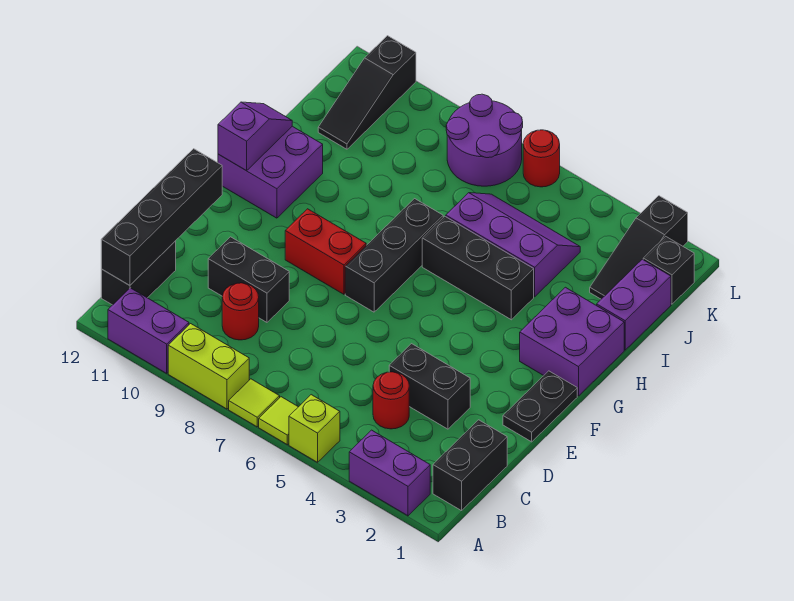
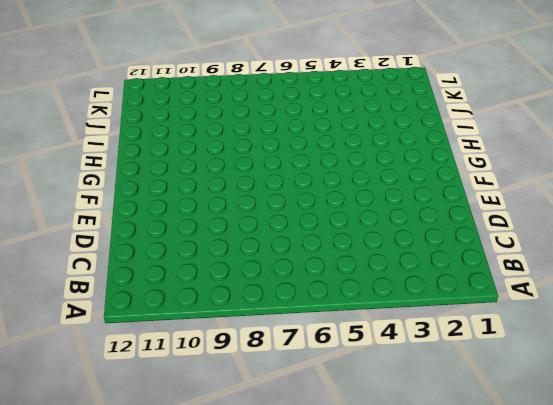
none -> purple 1x2 brick [349,430,430,516]
none -> lime 1x1 brick [289,395,340,462]
none -> lime 1x1 tile [259,397,298,445]

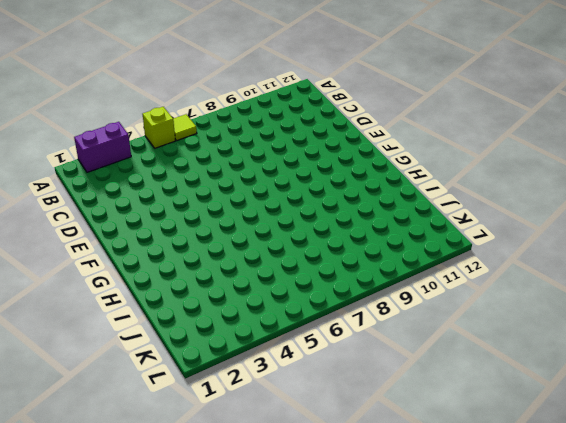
none -> lime 1x1 tile [229,379,280,427]
none -> lime 1x2 brick [168,324,249,409]
none -> purple 1x2 brick [108,288,189,373]

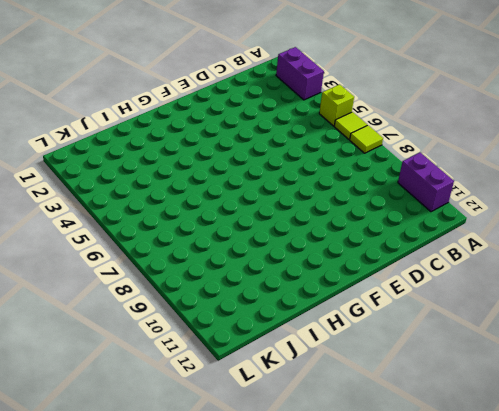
none -> lime 1x2 brick [168,324,249,409]
none -> black 1x2 brick [433,420,507,511]
none -> black 1x2 brick [101,241,176,305]

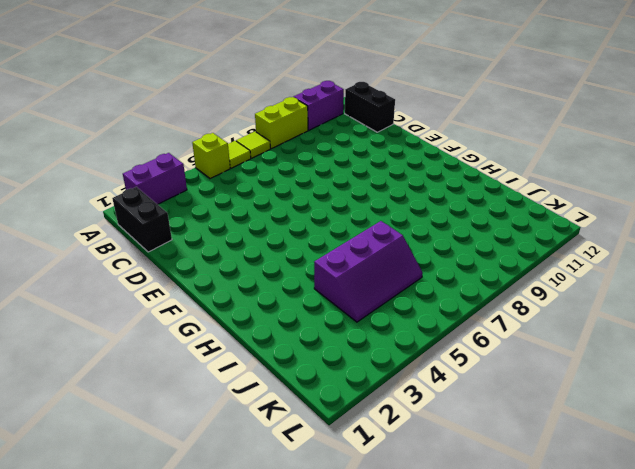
none -> red 1x1 round brick [373,372,409,429]
none -> red 1x1 round brick [222,283,259,340]
none -> black 1x2 brick [389,344,470,429]

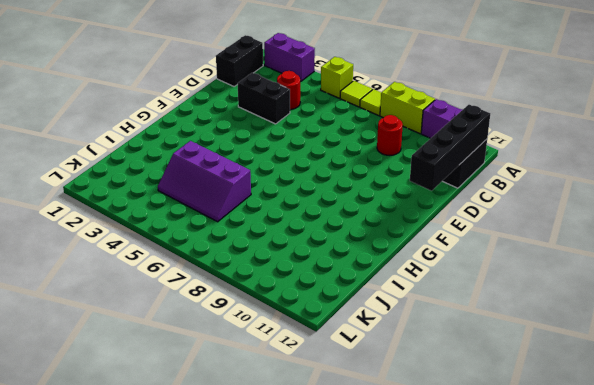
none -> black 1x2 brick [208,237,289,322]
none -> black 1x2 plate [503,371,577,442]
none -> black 1x3 brick [345,199,443,312]

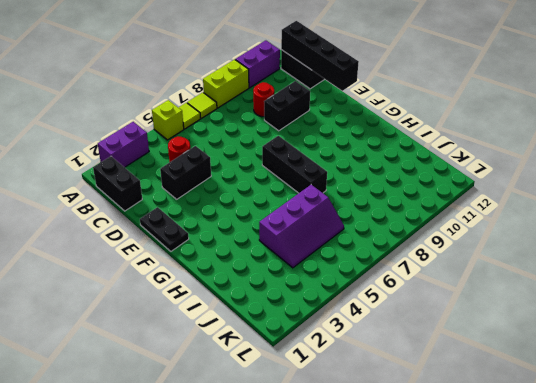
none -> red 1x2 brick [285,209,366,294]
none -> purple 2x2 brick [520,287,624,396]
none -> purple 2x2 brick [218,126,323,218]

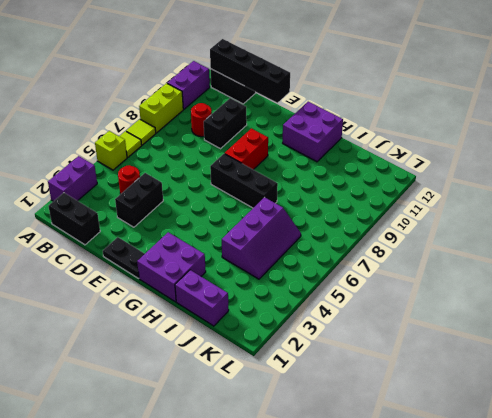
none -> black 1x3 brick [422,216,534,320]
none -> black 1x3 slope [590,196,688,299]
none -> black 1x3 slope [318,36,416,149]

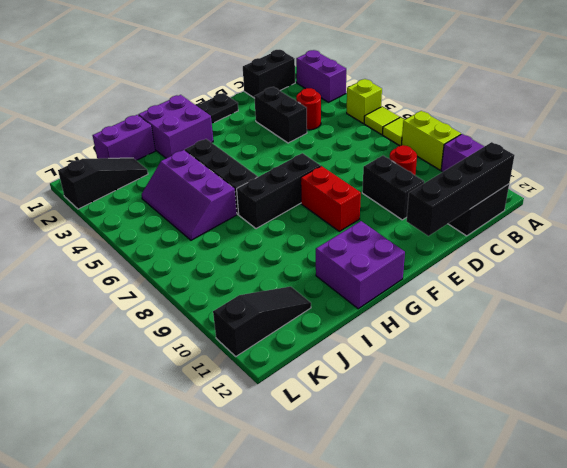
none -> black 1x1 brick [643,236,694,304]
none -> purple 2x2 round brick [446,94,523,186]
none -> red 1x1 round brick [523,130,560,187]

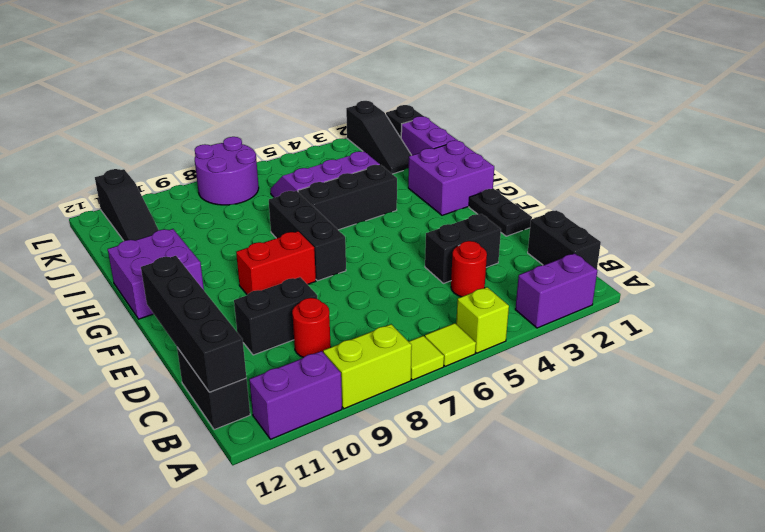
none -> red 1x1 round brick [523,130,560,187]
none -> purple 1x2 slope [218,102,292,171]

